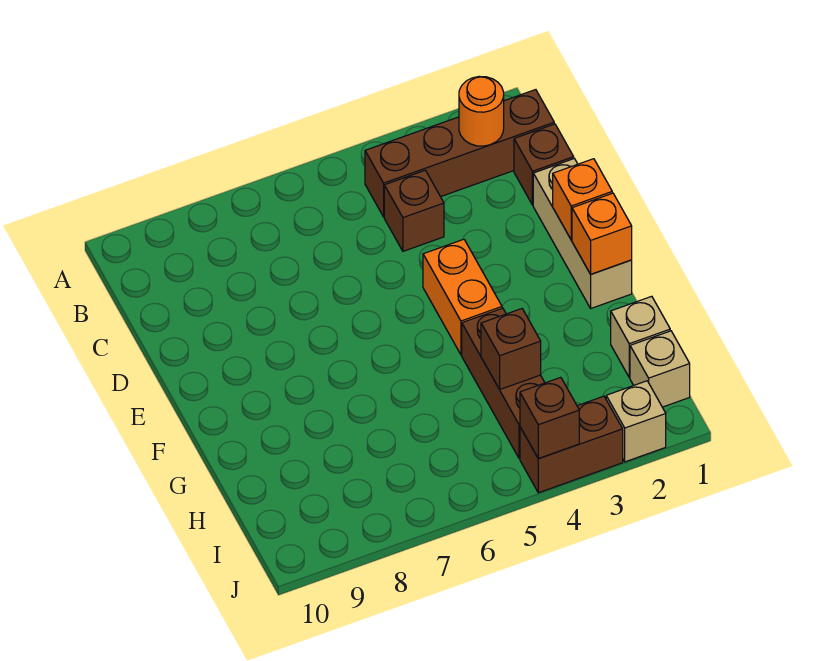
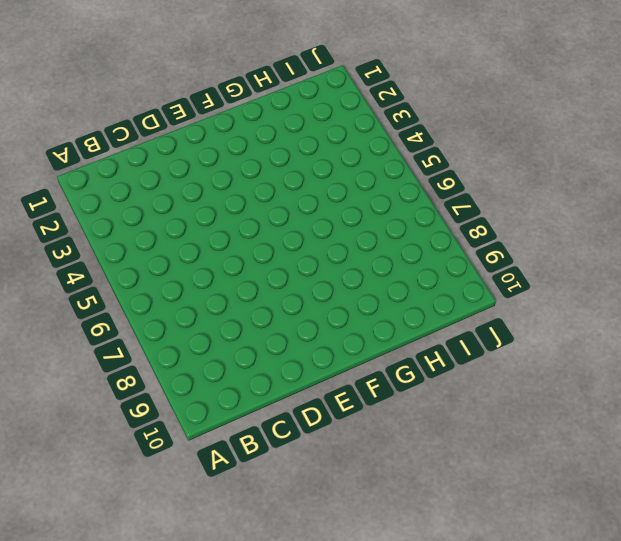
none -> brown 1x4 brick [365,90,554,217]
none -> brown 1x1 brick [514,124,574,205]
none -> brown 1x1 brick [384,170,444,251]

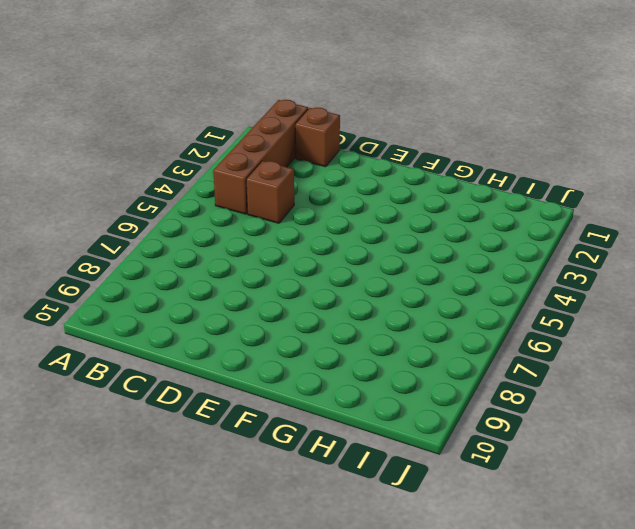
none -> tan 1x3 brick [533,159,632,308]
none -> orange 1x2 brick [423,239,502,355]
none -> brown 1x3 brick [462,308,545,458]

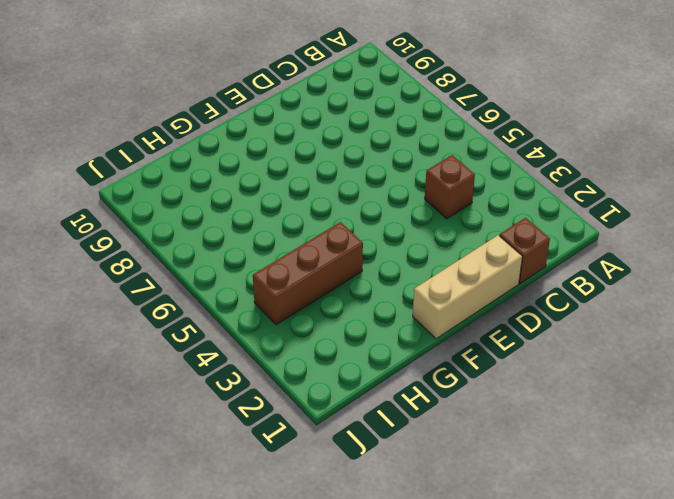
none -> brown 1x4 brick [365,90,554,217]
none -> orange 1x2 brick [423,239,502,355]
none -> tan 1x1 brick [611,296,670,377]

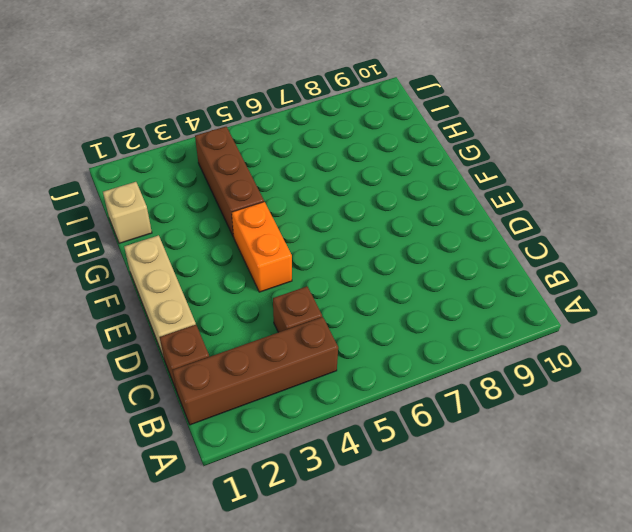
none -> tan 1x1 brick [630,331,690,407]
none -> tan 1x1 brick [606,381,666,462]
none -> brown 1x2 brick [520,396,623,493]

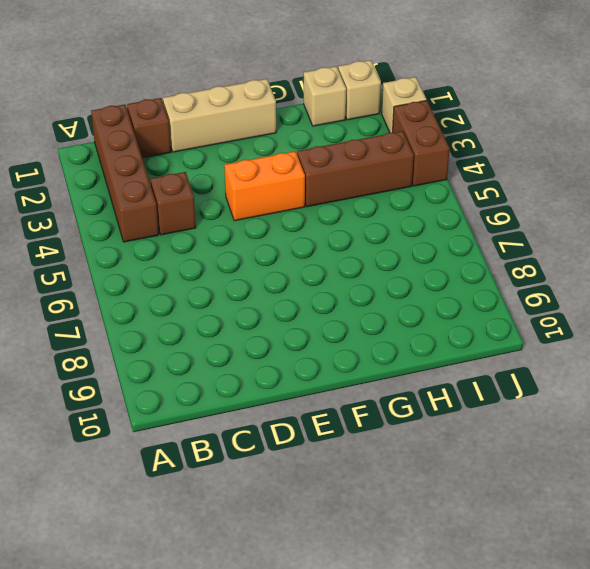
none -> orange 1x1 round brick [459,76,504,146]
none -> orange 1x1 brick [553,159,612,240]
none -> orange 1x1 brick [572,193,632,274]

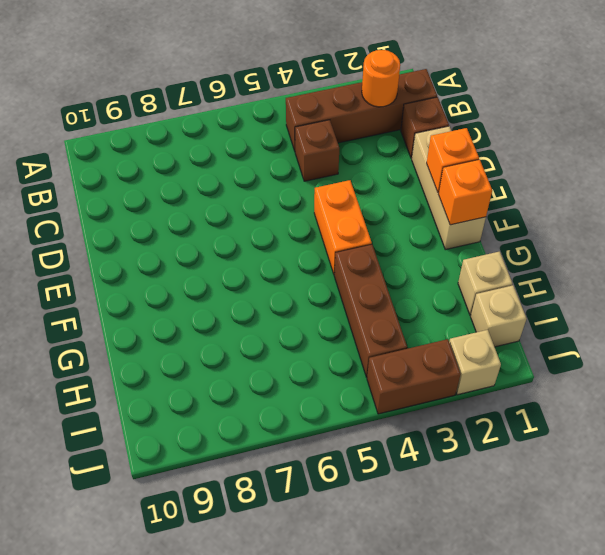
none -> brown 1x1 brick [481,309,541,389]
none -> brown 1x1 brick [520,377,579,459]

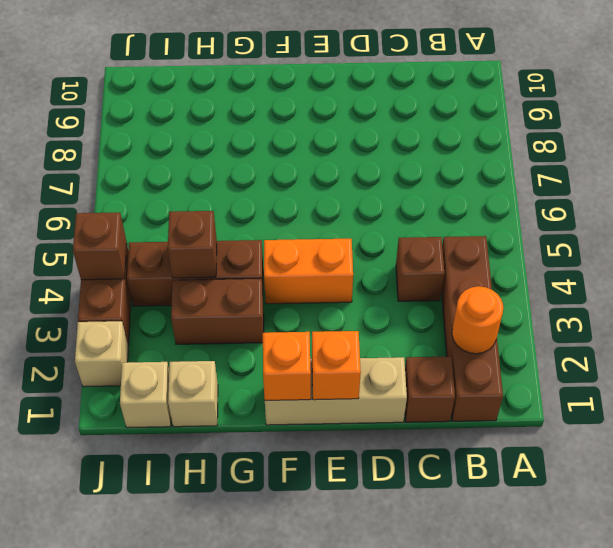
brown 1x2 brick [171,279,264,344] -> none

